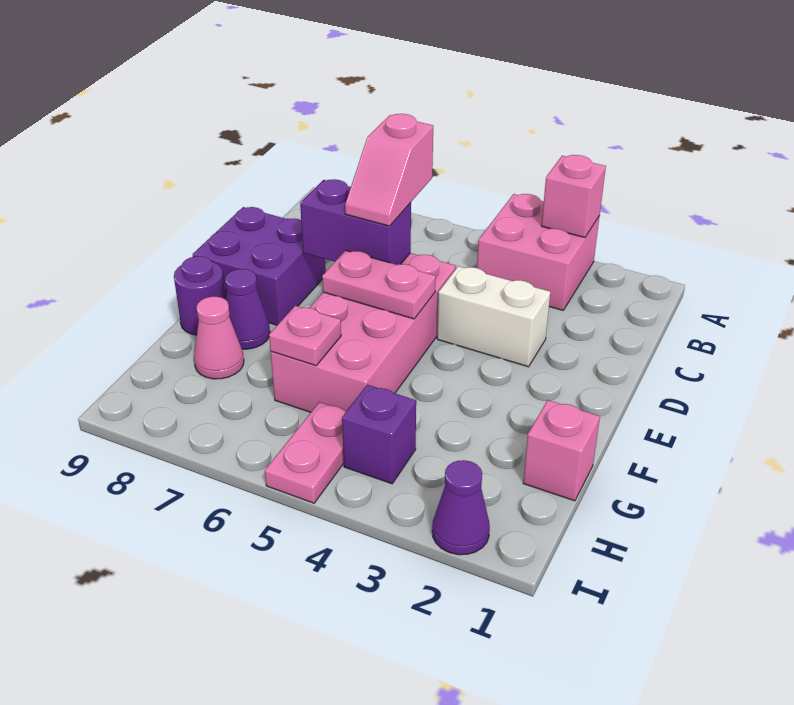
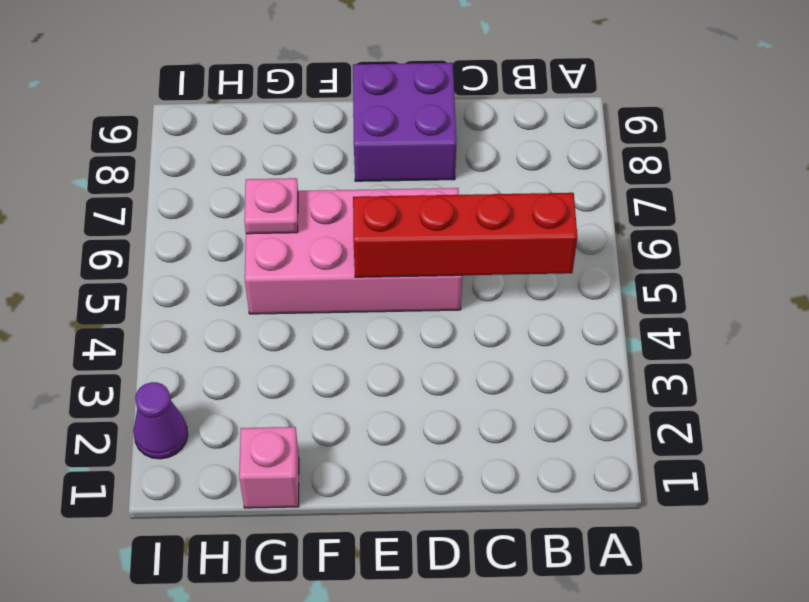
red 1x4 brick [353,193,577,277] -> pink 1x2 plate [322,250,436,319]
none -> pink 2x2 brick [477,194,600,310]
none -> white 1x2 brick [437,266,550,367]
none -> purple 1x1 cone [225,269,270,349]

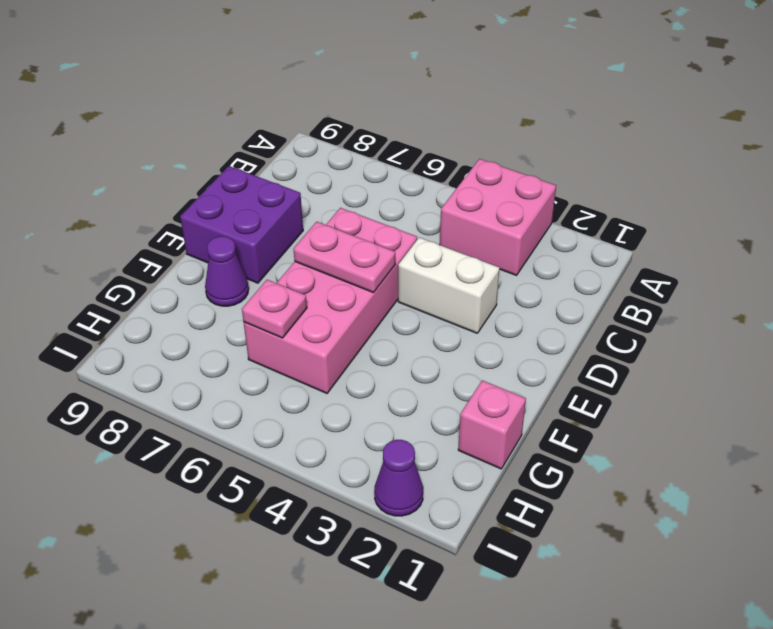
none -> purple 1x1 round brick [174,256,225,335]
none -> pink 1x1 cone [194,297,244,379]
none -> purple 1x1 brick [342,385,416,484]

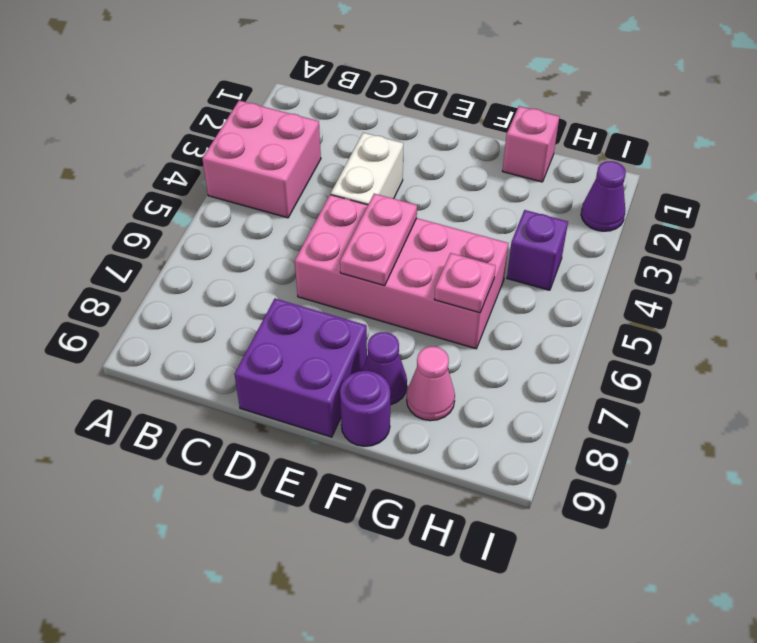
none -> pink 1x2 plate [265,402,347,503]
none -> pink 1x1 brick [542,155,606,237]
none -> purple 1x2 brick [300,179,411,265]

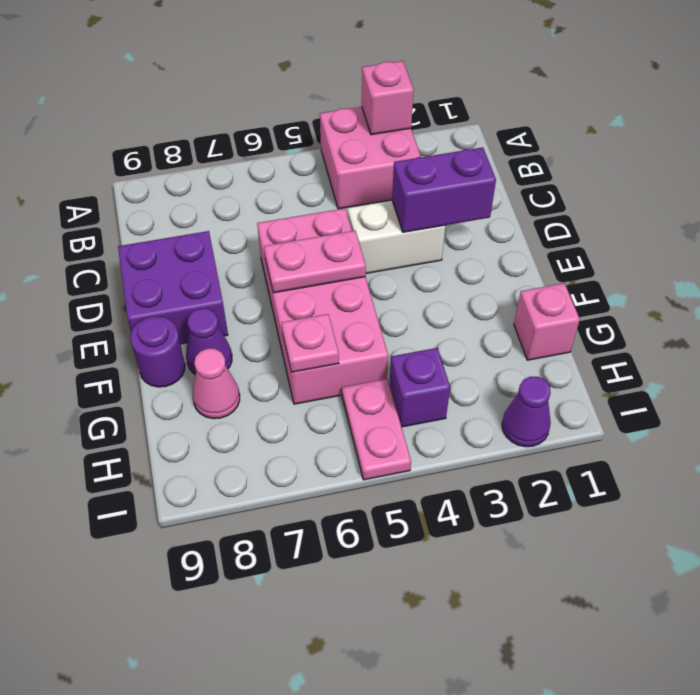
purple 1x2 brick [392,147,496,232] -> purple 1x2 brick moved to [300,179,411,265]
none -> pink 1x2 slope [345,114,433,226]

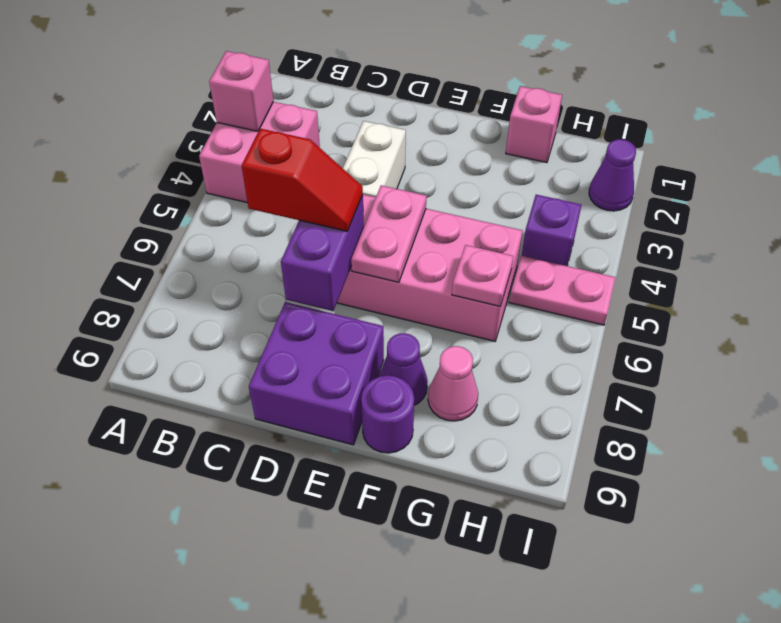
red 1x2 slope [242,129,363,231] -> pink 1x2 slope [345,114,433,226]

